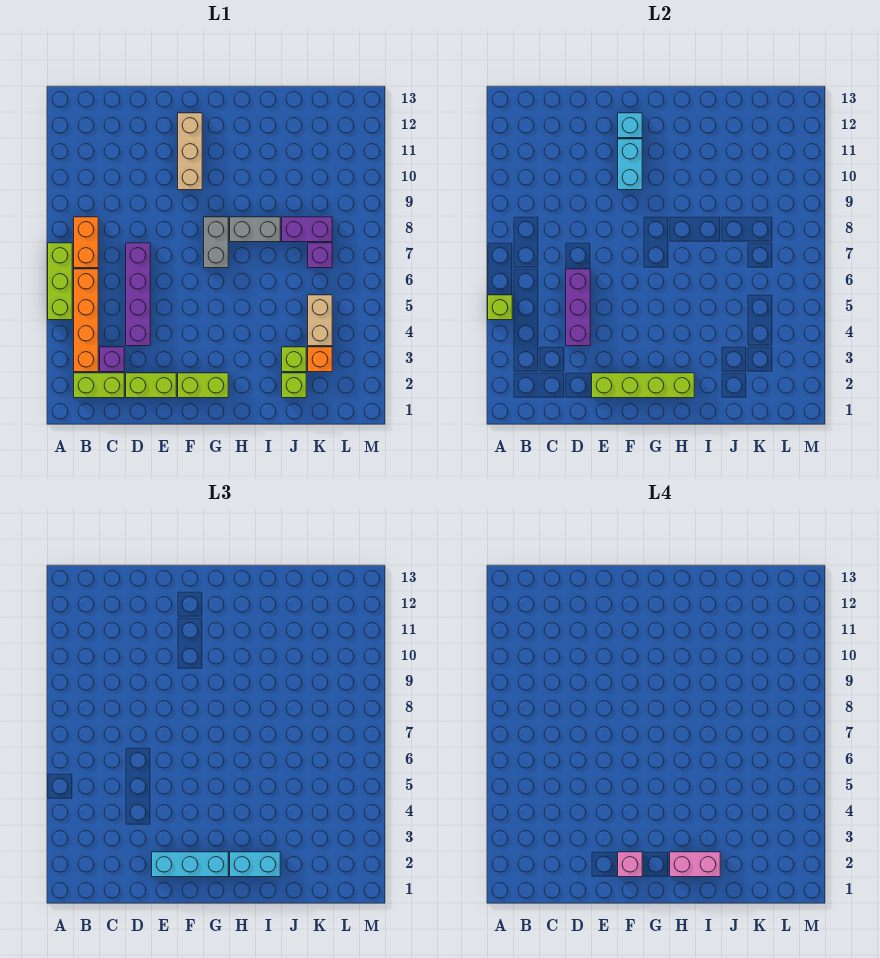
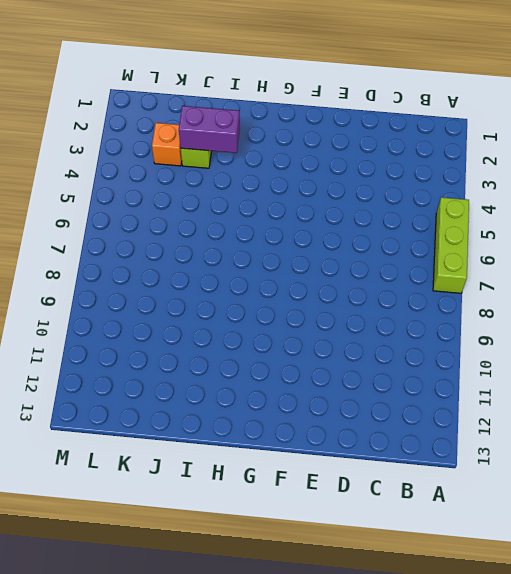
purple 1x2 brick [179,106,240,153] -> purple 1x2 brick moved to [282,217,332,242]
none -> lime 1x2 brick [74,373,124,398]
none -> orange 1x4 brick [74,269,98,372]
none -> orange 1x2 brick [74,217,98,268]

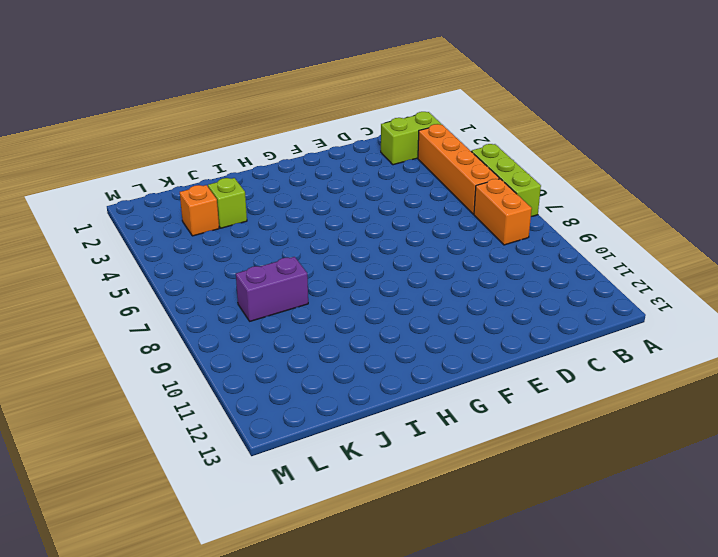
none -> purple 1x1 brick [100,347,124,372]
none -> lime 1x2 brick [126,373,176,398]
none -> purple 1x4 brick [126,243,150,346]

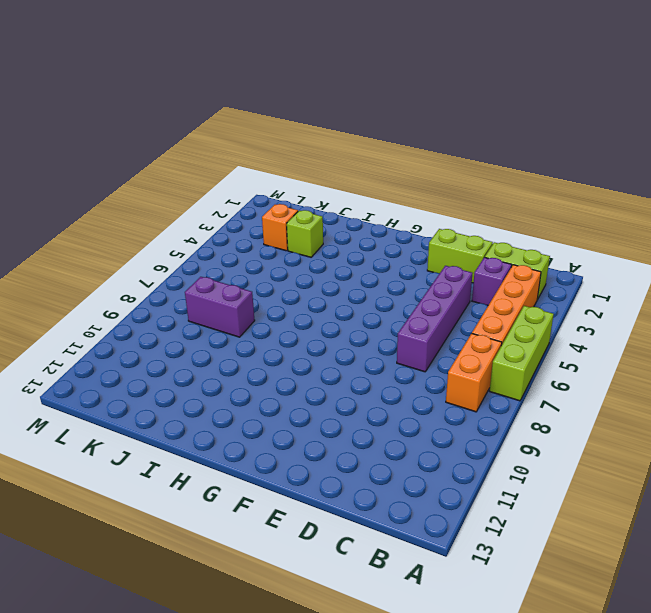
none -> lime 1x2 brick [178,373,228,398]
none -> tan 1x3 brick [178,113,202,190]
none -> grey 1x2 brick [204,217,228,268]

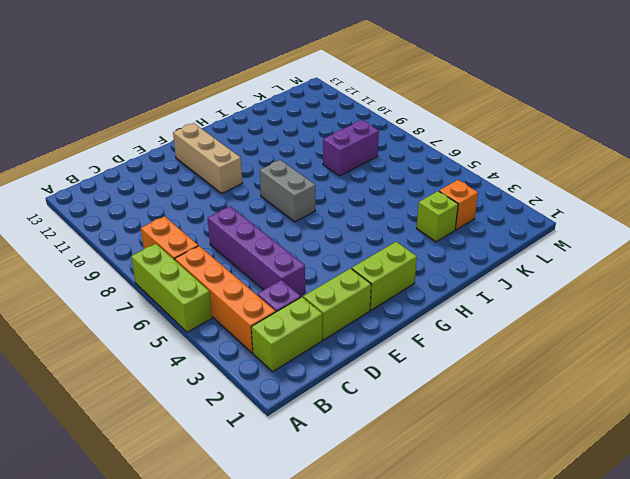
none -> grey 1x2 brick [230,217,280,242]
none -> lime 1x1 brick [282,373,306,398]
none -> tan 1x2 brick [308,295,332,346]

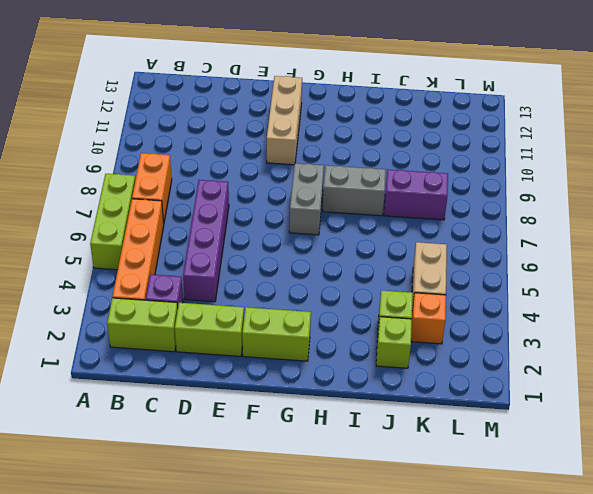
none -> purple 1x1 brick [308,243,332,268]
none -> lime 1x1 brick [488,295,512,320]
none -> purple 1x3 brick [566,269,590,346]

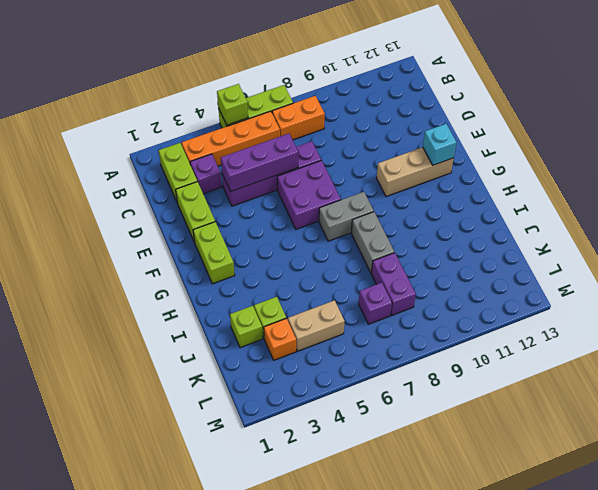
purple 2x2 brick [277,160,341,229] -> none
none -> lime 1x4 brick [592,373,694,398]
none -> cyan 1x2 brick [618,139,642,190]
none -> cyan 1x3 brick [152,852,228,877]

